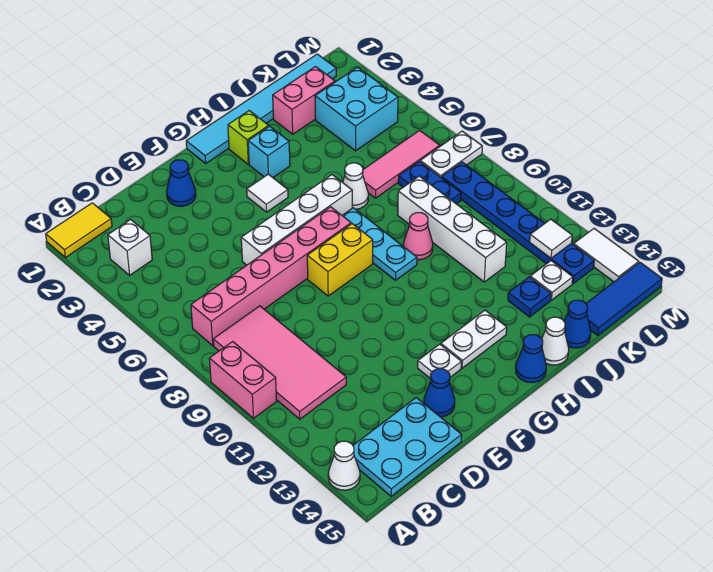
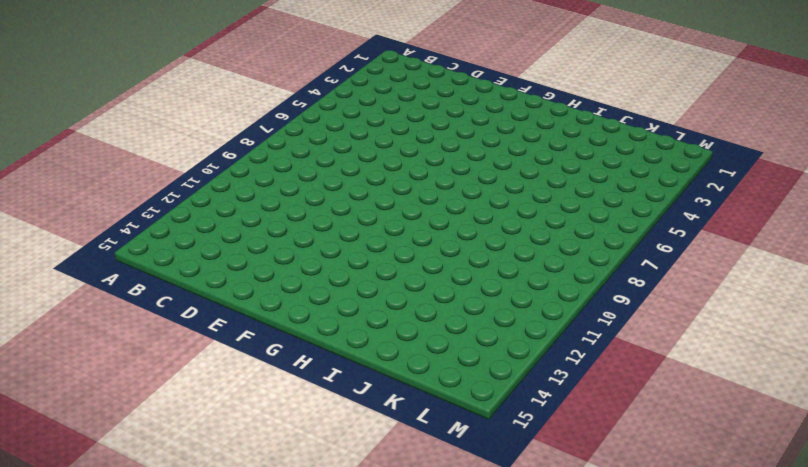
none -> yellow 1x2 tile [46,203,112,258]
none -> pink 1x2 brick [209,342,277,418]
none -> white 1x1 cone [328,441,360,490]
none -> white 1x1 brick [108,220,152,275]

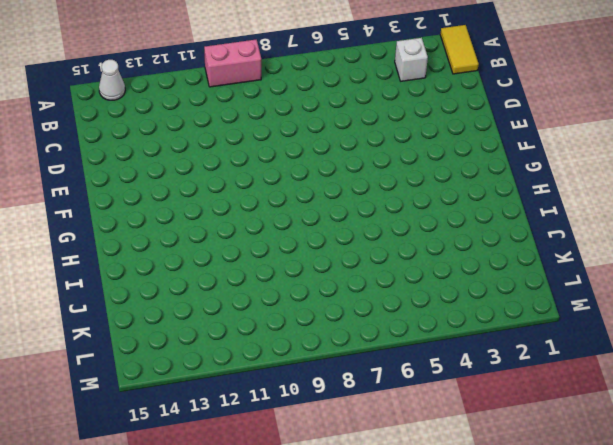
none -> pink 1x6 brick [191,207,351,346]
none -> pink 2x4 tile [213,306,346,419]
none -> cyan 2x3 plate [353,398,462,496]
none -> blue 1x1 cone [167,160,196,206]

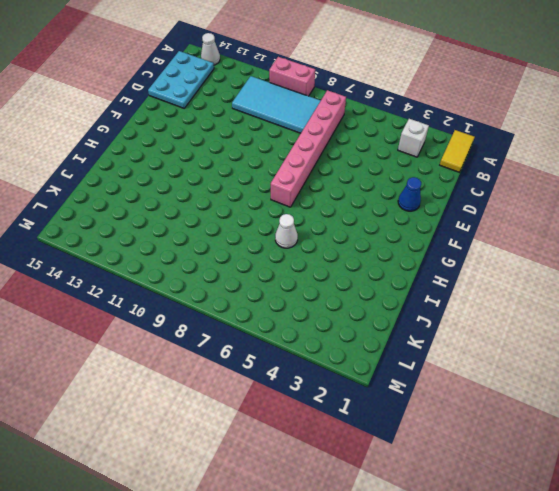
cyan 2x4 tile [232,76,321,133] -> pink 2x4 tile [213,306,346,419]
none -> white 1x4 brick [241,175,352,265]
none -> blue 1x1 cone [424,369,455,417]
none -> yellow 1x2 brick [307,224,373,296]
none -> white 1x1 plate [418,344,461,379]

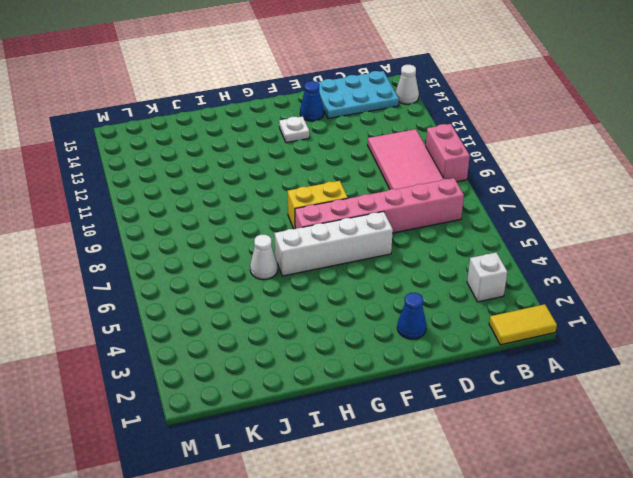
none -> cyan 1x6 tile [186,54,336,163]
none -> white 1x1 tile [247,174,288,212]
none -> white 1x2 plate [441,310,507,368]
none -> lime 1x1 brick [228,111,269,164]

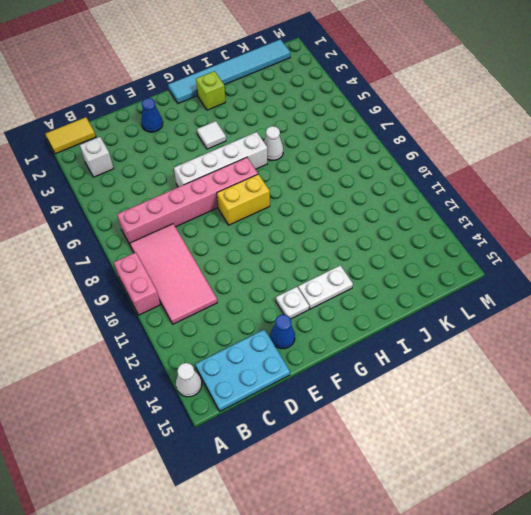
none -> cyan 1x1 brick [248,126,290,177]
none -> cyan 1x3 plate [342,208,417,280]
none -> blue 1x1 cone [516,335,546,383]
none -> pink 1x1 cone [404,213,433,260]

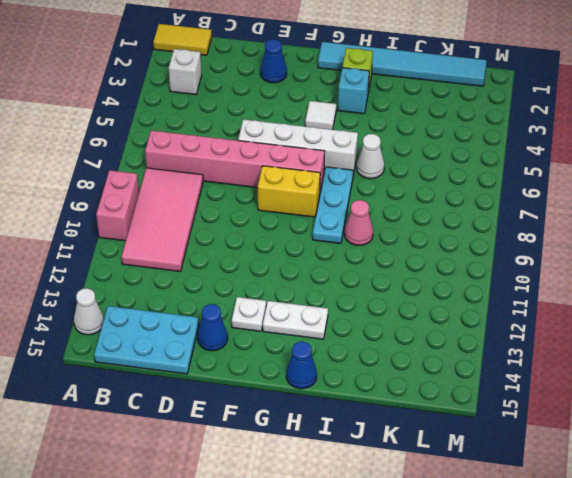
none -> white 1x1 cone [542,317,569,365]
none -> pink 1x2 brick [273,67,335,134]
none -> pink 1x3 tile [363,130,440,198]
none -> white 1x4 brick [398,176,507,282]

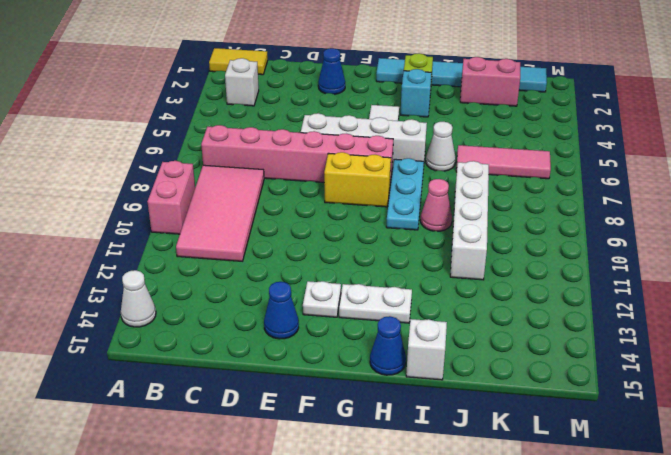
white 1x1 brick [406,319,447,380] -> white 1x1 cone [542,317,569,365]
none -> cyan 2x3 plate [353,398,462,496]
none -> blue 1x1 plate [508,277,551,317]
none -> blue 1x1 cone [564,300,591,348]
none -> cyan 2x2 brick [315,67,398,151]

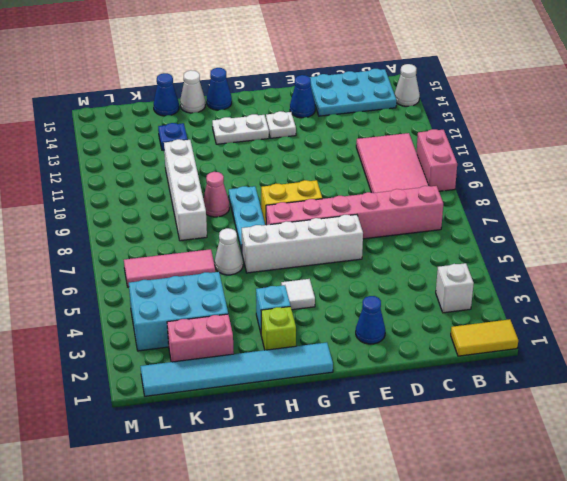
cyan 2x3 brick [129,272,228,351] -> cyan 2x2 brick [315,67,398,151]
none -> blue 1x2 plate [398,161,461,204]
none -> white 1x1 plate [530,261,573,300]
none -> blue 1x3 tile [586,262,662,335]
none -> white 1x2 plate [420,131,482,178]

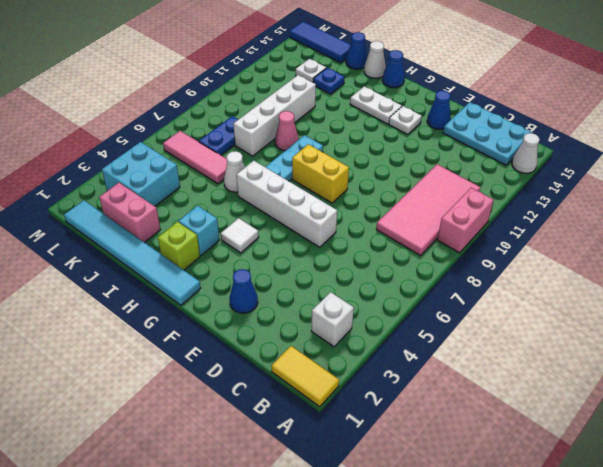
none -> pink 1x6 brick [191,207,351,346]
none -> white 1x2 plate [420,131,482,178]
none -> blue 1x6 plate [442,162,594,284]
none -> white 1x2 tile [574,229,639,282]

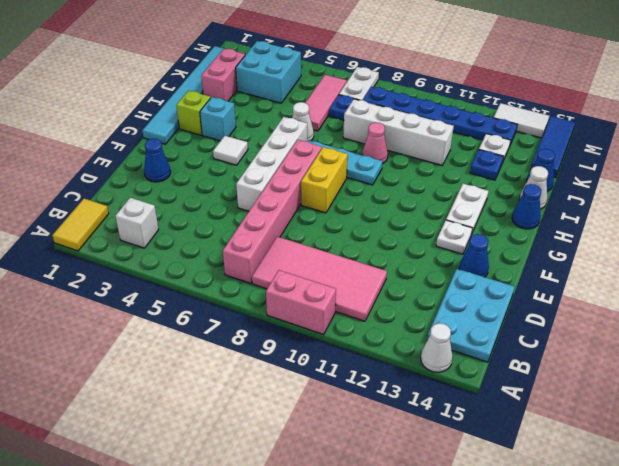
none -> white 1x1 tile [530,219,572,258]

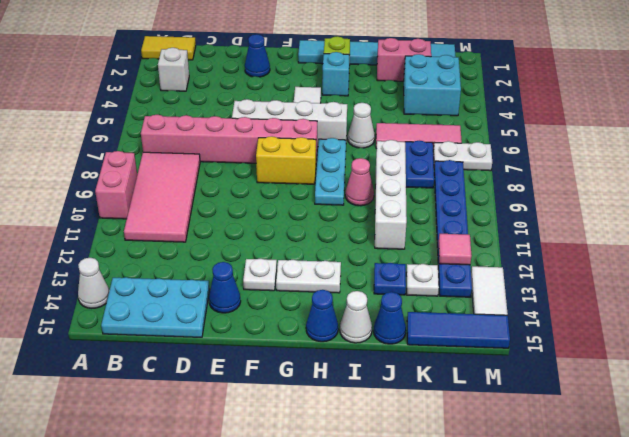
pink 1x1 tile [439,234,472,265] -> white 1x1 tile [530,219,572,258]

